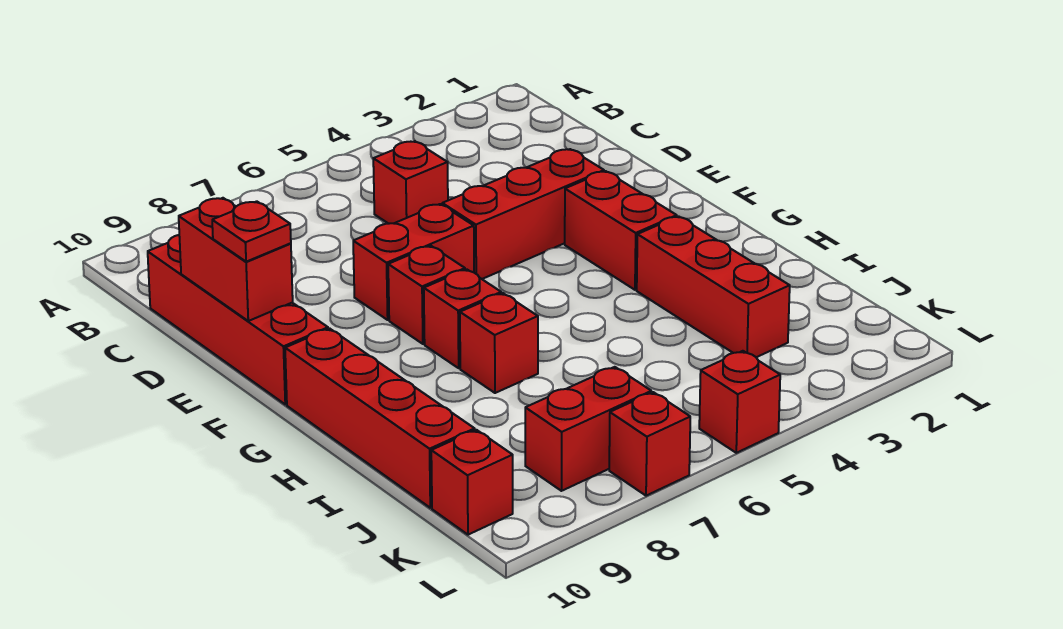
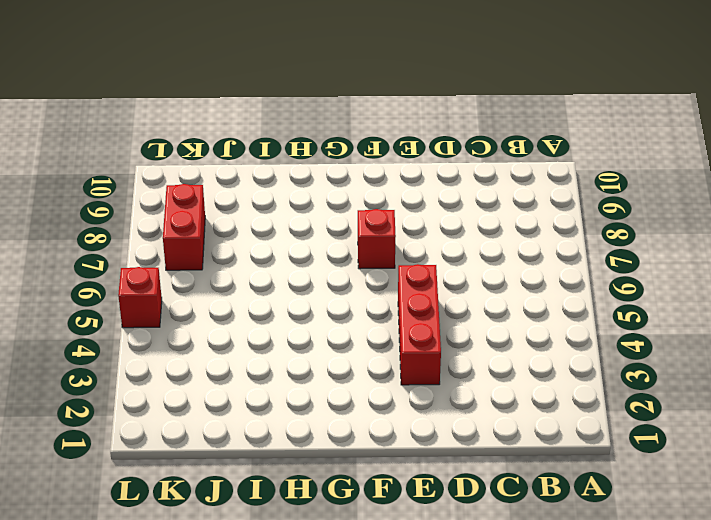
none -> red 1x1 brick [373,141,448,224]
none -> red 1x4 brick [148,235,328,404]
none -> red 1x2 brick [353,204,474,320]

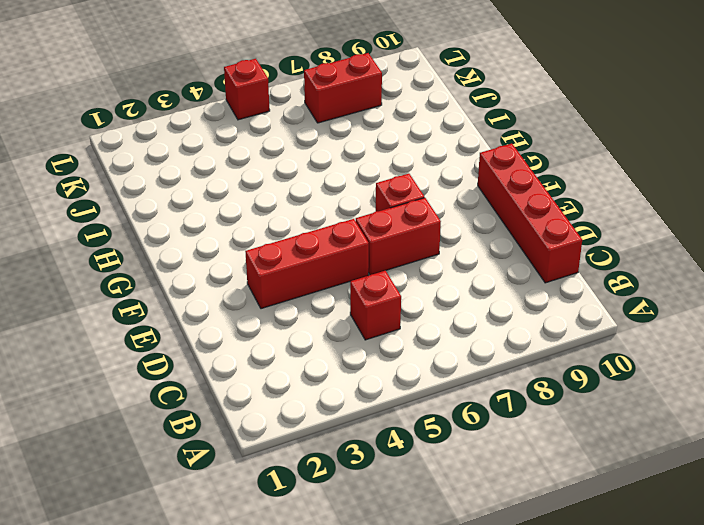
none -> red 1x2 brick [565,171,677,290]
none -> red 1x1 brick [424,269,501,368]
none -> red 1x4 brick [285,328,475,508]

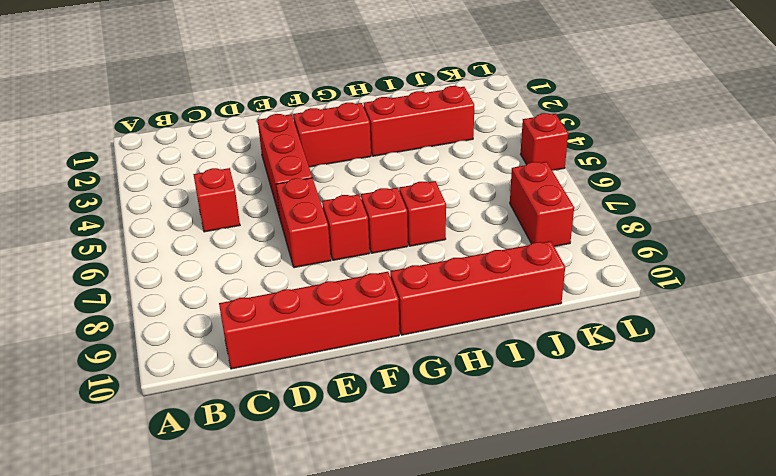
none -> red 1x1 brick [431,430,513,535]
none -> red 1x1 brick [609,392,690,496]
none -> red 1x2 brick [179,198,293,321]

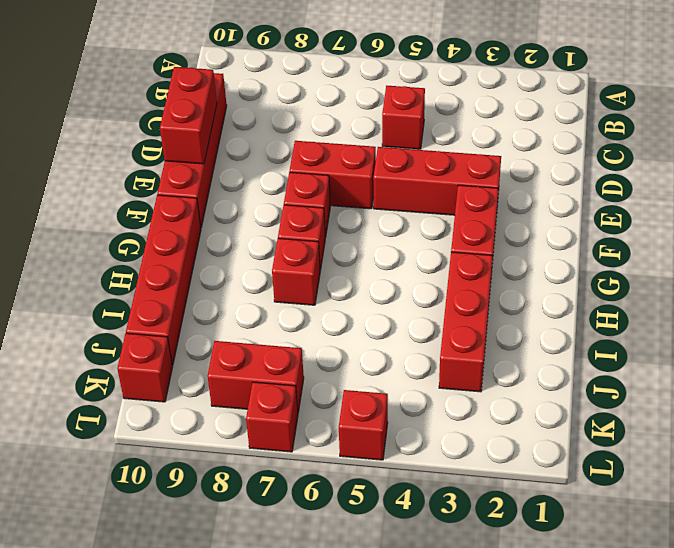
none -> red 1x1 plate [212,201,291,262]

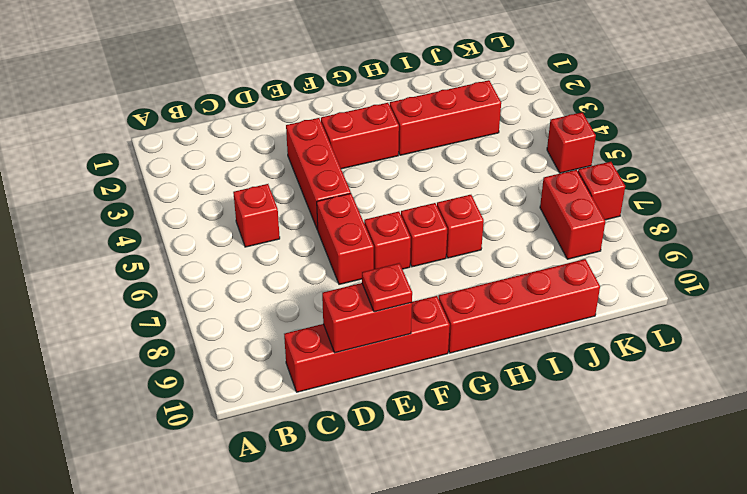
none -> red 1x1 brick [431,430,513,535]

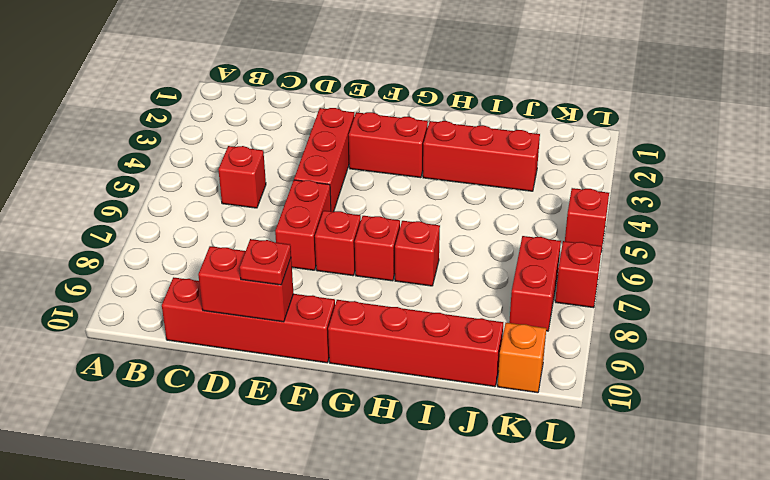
orange 1x1 brick [498,323,546,393] -> red 1x1 brick [431,430,513,535]

